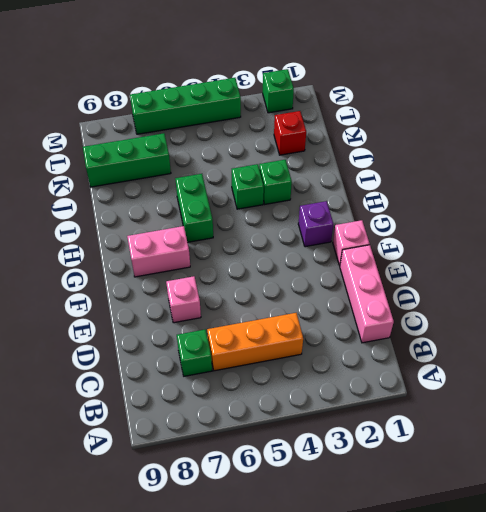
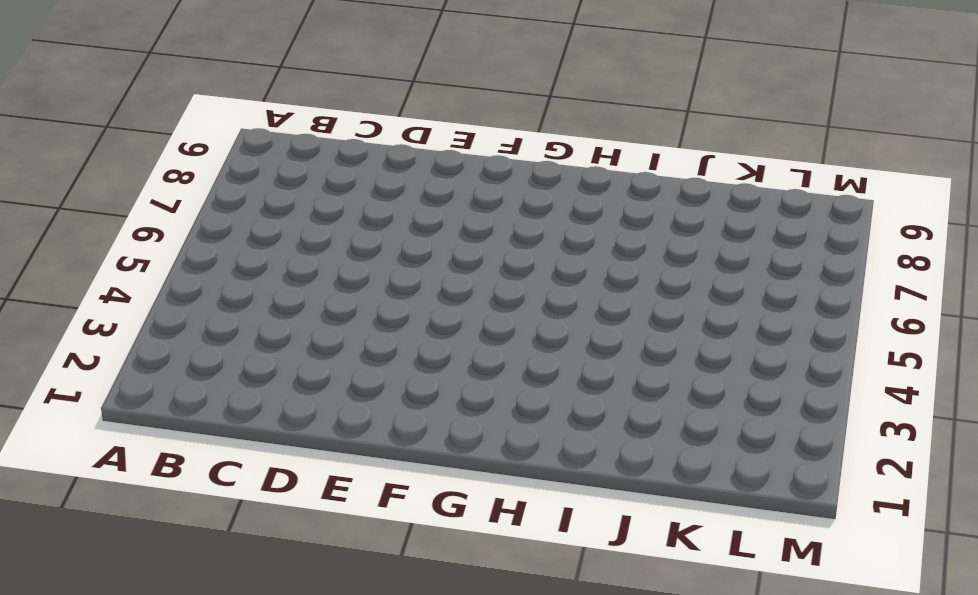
none -> pink 1x3 brick [340,245,394,343]
none -> orange 1x3 brick [207,313,303,371]
none -> green 1x1 brick [177,329,212,376]

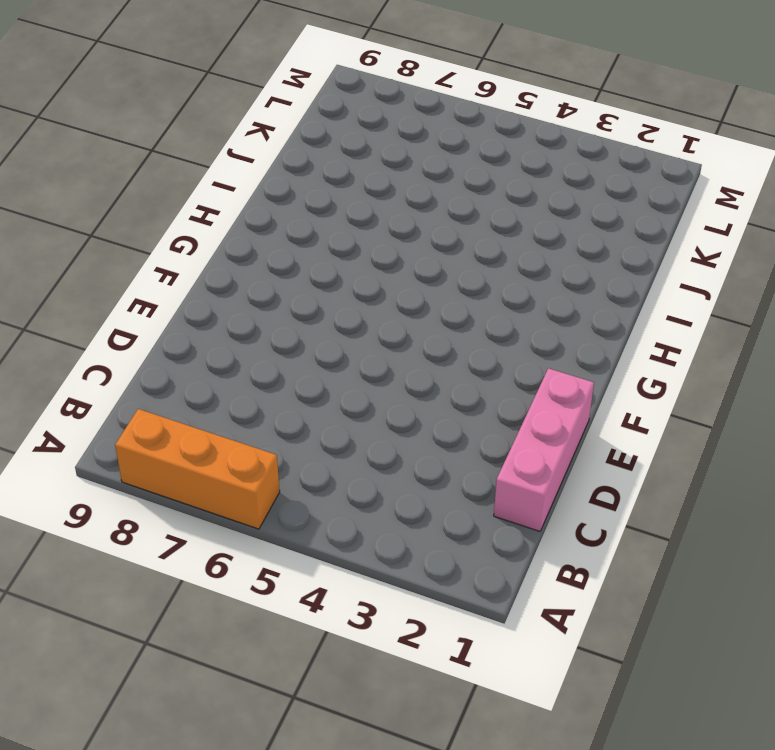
orange 1x3 brick [115,409,280,529] -> orange 1x3 brick moved to [207,313,303,371]
none -> green 1x1 brick [177,329,212,376]
none -> pink 1x1 brick [166,276,201,323]
none -> pink 1x1 brick [333,220,369,266]

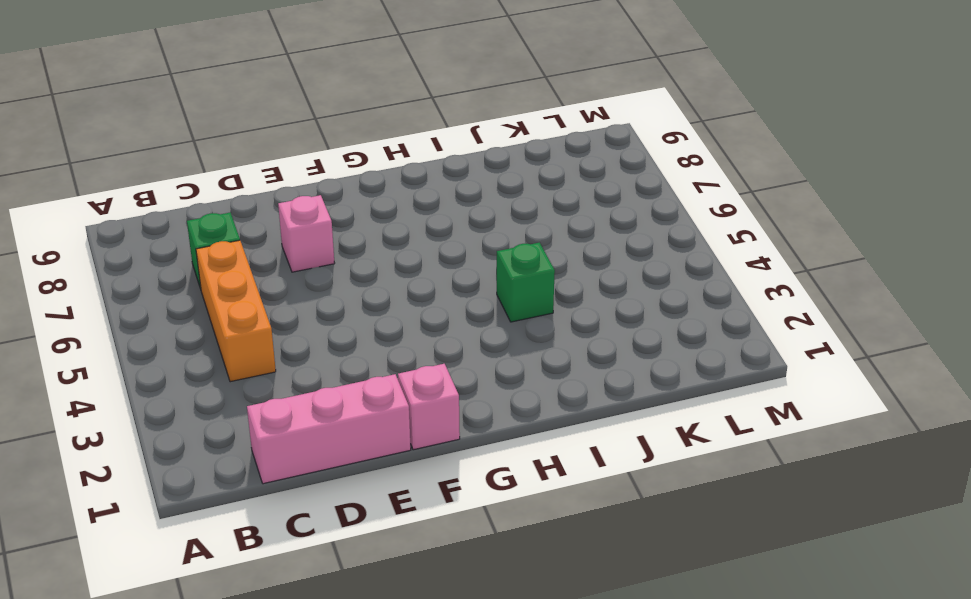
none -> purple 1x1 brick [298,201,333,247]
none -> pink 1x2 brick [127,226,190,277]
none -> green 1x2 brick [175,174,213,242]

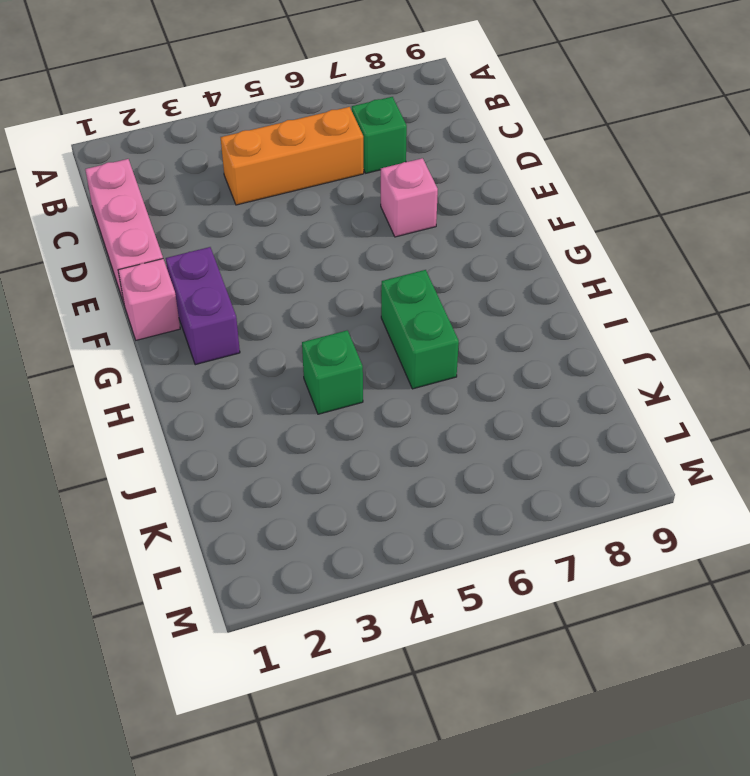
purple 1x2 brick [166,247,240,365] -> purple 1x1 brick [298,201,333,247]
none -> pink 1x2 brick [127,226,190,277]
none -> green 1x1 brick [259,160,292,204]
none -> red 1x1 brick [274,111,306,155]

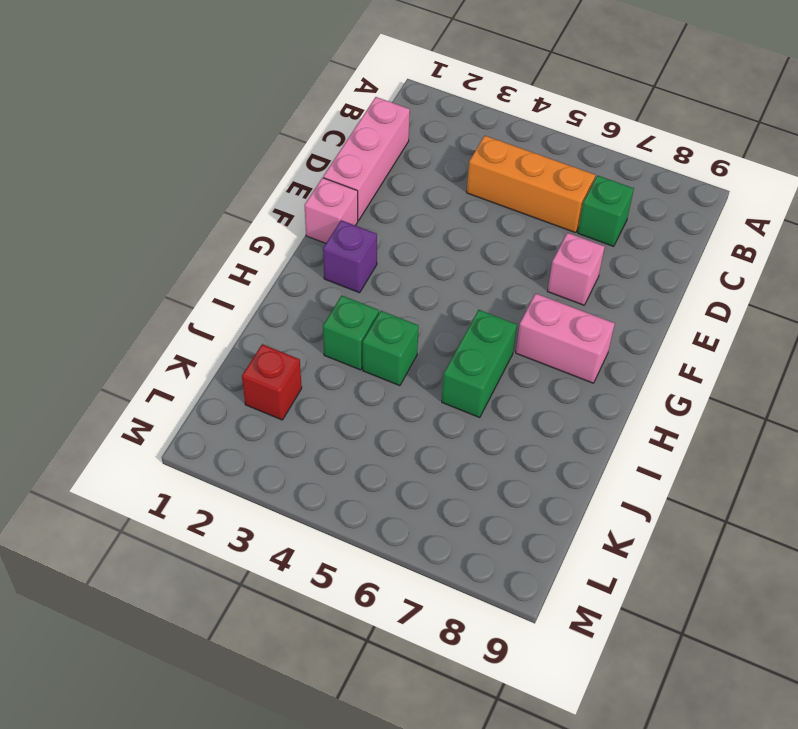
none -> green 1x3 brick [83,133,171,187]
none -> green 1x1 brick [263,69,294,113]
none -> green 1x4 brick [130,78,241,134]

